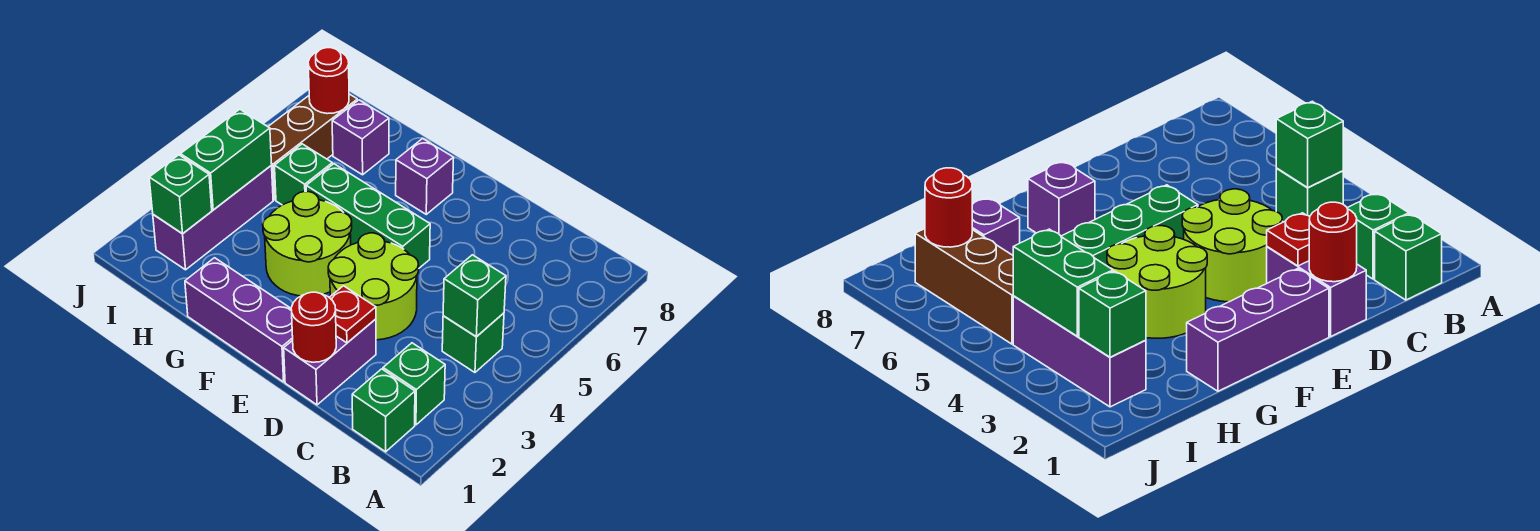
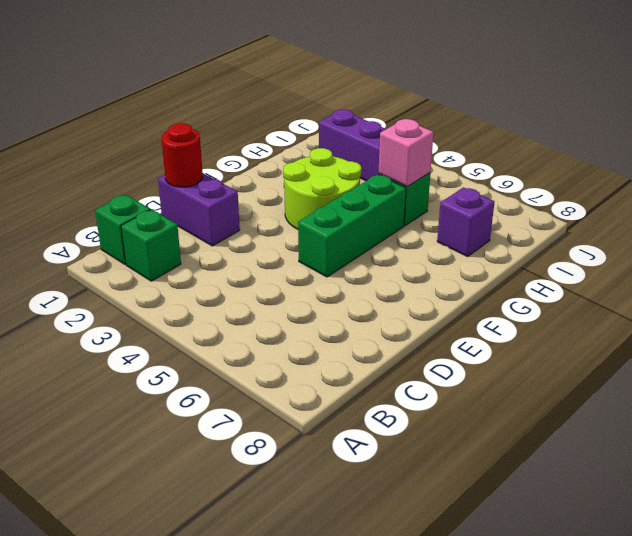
pink 1x1 brick [378,119,433,187] -> none
none -> green 1x1 brick [442,313,504,372]
none -> lime 2x2 round brick [328,233,419,340]
none -> purple 1x3 brick [185,258,293,382]

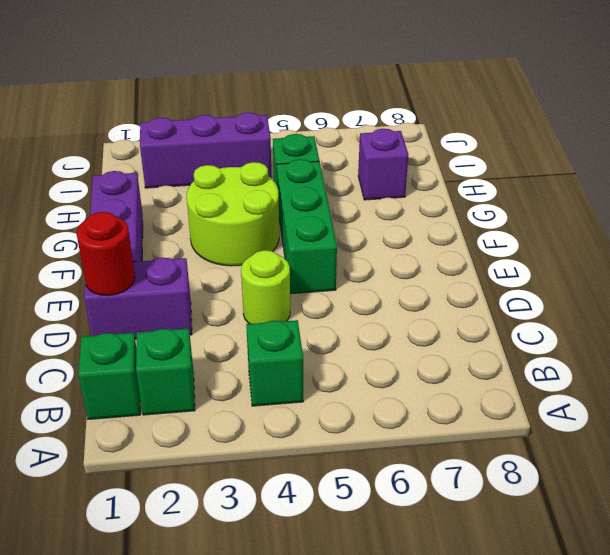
lime 1x1 round brick [241,250,290,324] -> lime 2x2 round brick [328,233,419,340]
none -> purple 1x1 brick [396,138,454,214]
none -> brown 1x3 brick [268,94,358,200]
none -> green 1x1 brick [443,255,506,336]

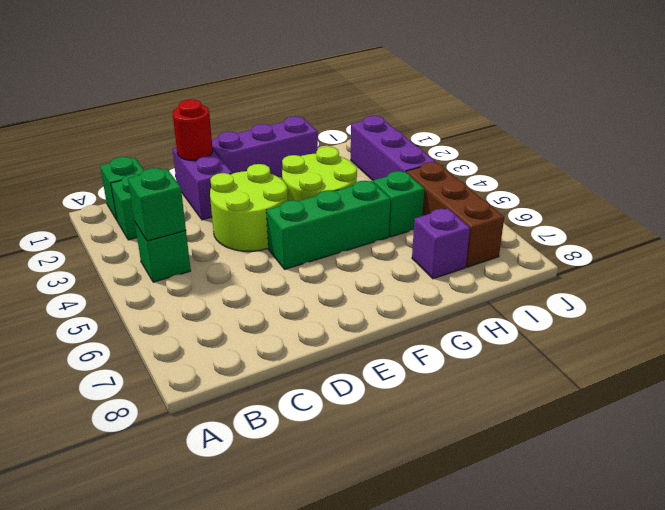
none -> purple 1x1 brick [396,138,454,214]
none -> red 1x1 plate [329,286,376,343]
none -> green 1x1 brick [149,155,212,234]

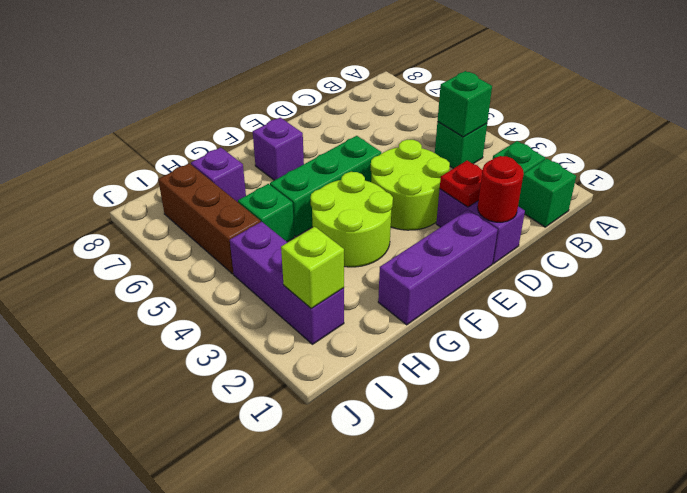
lime 1x1 brick [281,227,344,309] -> green 1x1 brick [149,155,212,234]
none -> green 1x2 brick [180,109,272,210]
none -> red 1x1 round brick [308,48,349,114]

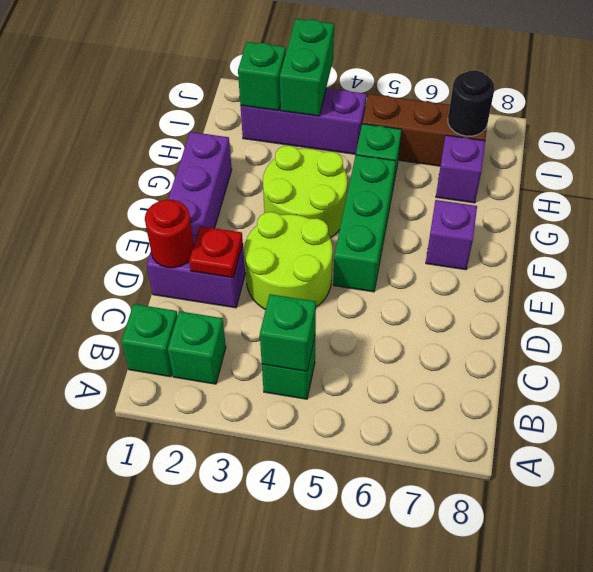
green 1x2 brick [280,19,334,116] -> green 1x2 brick turned to [180,109,272,210]
black 1x1 round brick [448,70,495,136] -> red 1x1 round brick [308,48,349,114]

